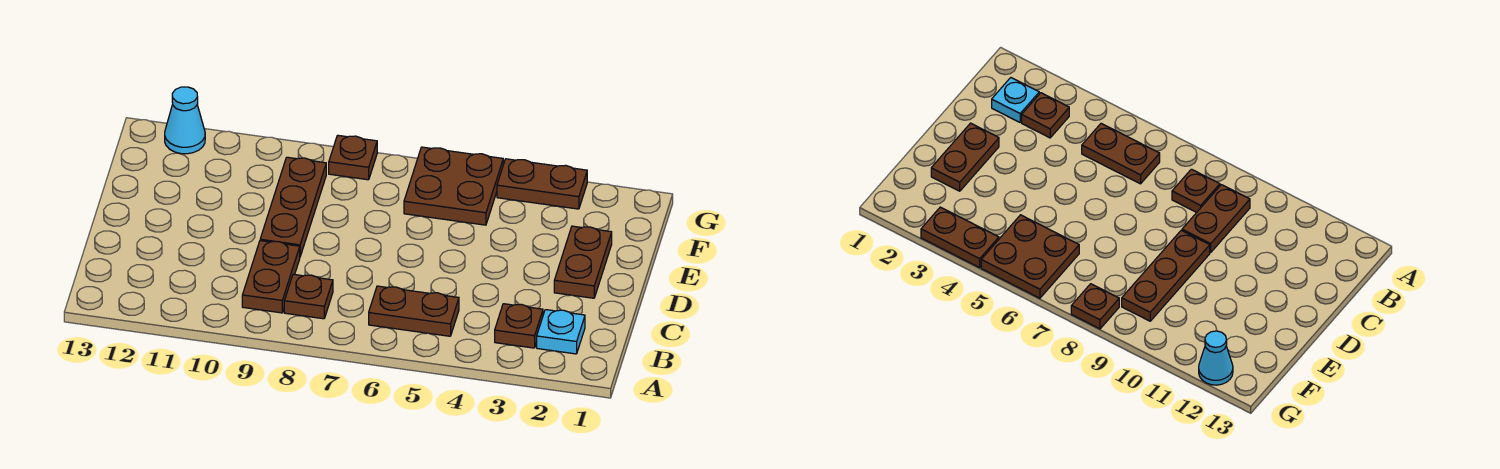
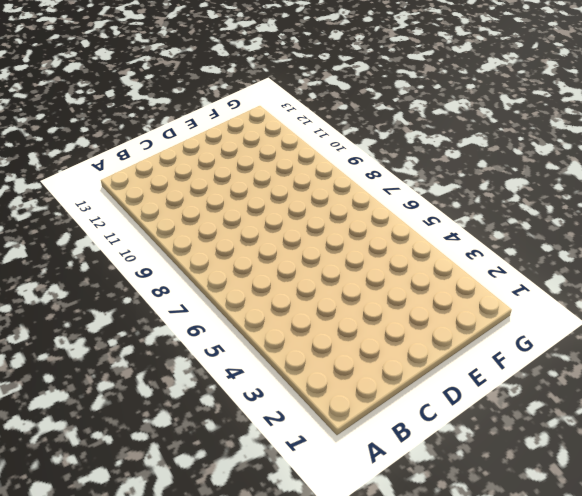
none -> cyan 1x1 plate [537,310,585,354]
none -> brown 1x1 plate [495,304,543,348]

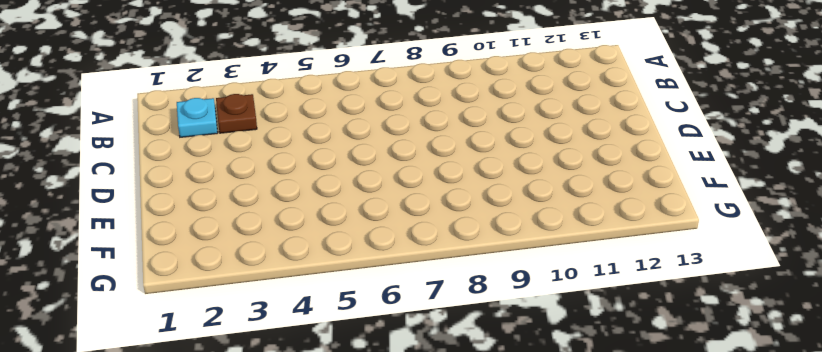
none -> brown 1x2 plate [369,286,459,336]
none -> brown 1x1 plate [284,274,333,319]

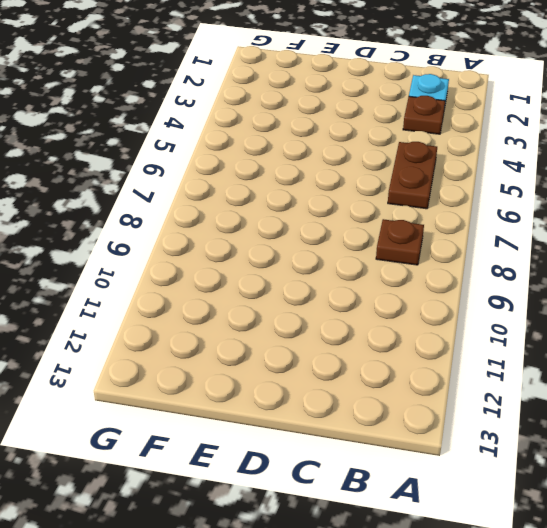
none -> brown 1x2 plate [242,241,300,313]
none -> brown 1x2 plate [554,226,612,298]

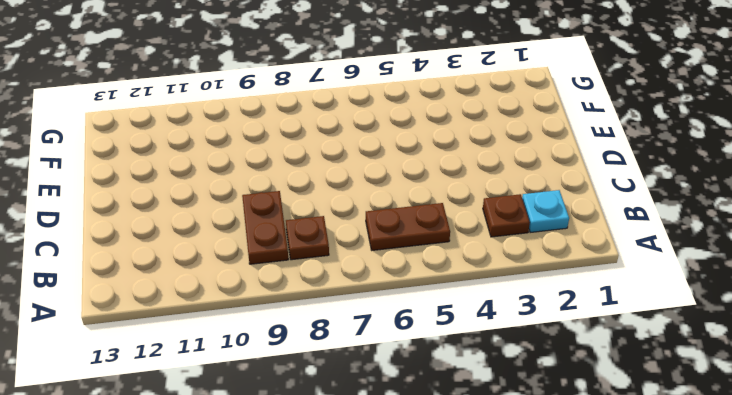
none -> brown 1x2 plate [554,226,612,298]
none -> brown 1x3 plate [260,157,326,256]

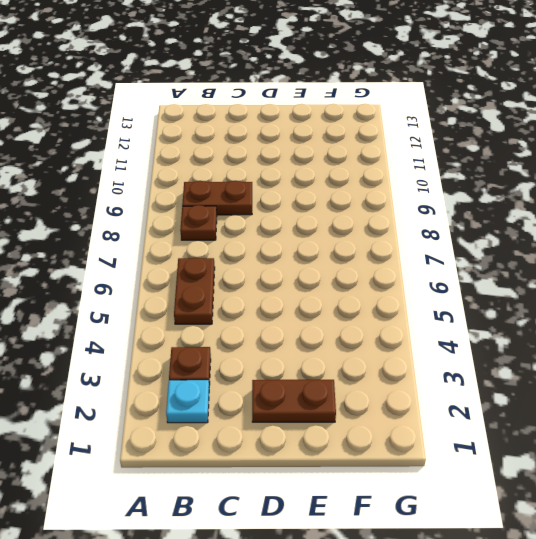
none -> brown 1x3 plate [260,157,326,256]
none -> brown 2x2 plate [404,147,503,225]

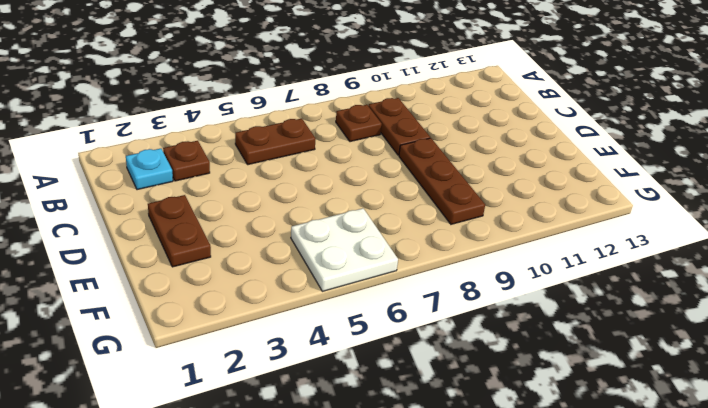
white 2x2 plate [291,208,398,291] -> brown 2x2 plate [404,147,503,225]
none -> brown 1x2 plate [497,159,587,209]
none -> brown 1x1 plate [329,135,377,180]

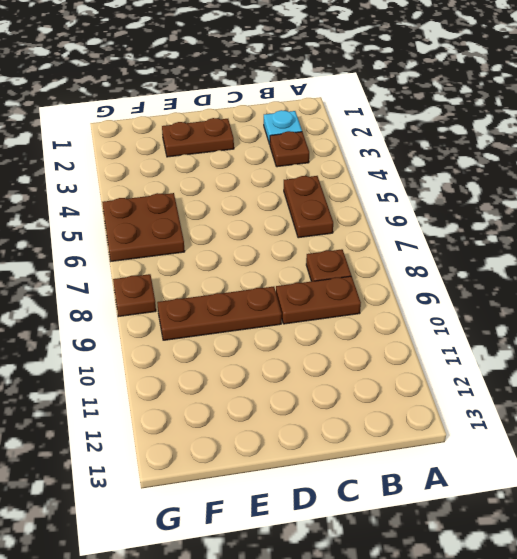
none -> brown 1x2 plate [497,159,587,209]
none -> cyan 1x1 cone [165,87,205,154]

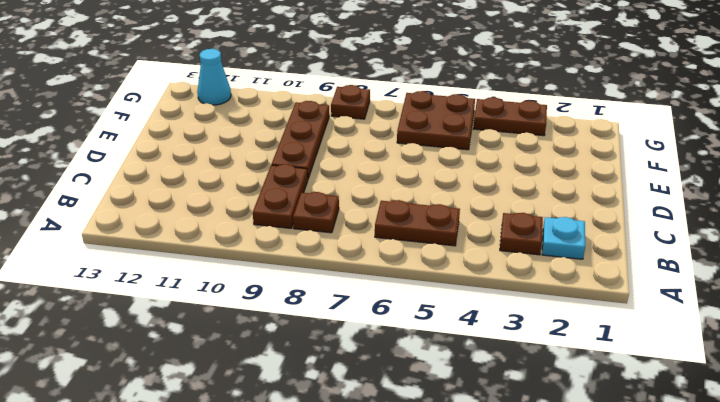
none -> brown 1x2 plate [554,226,612,298]

